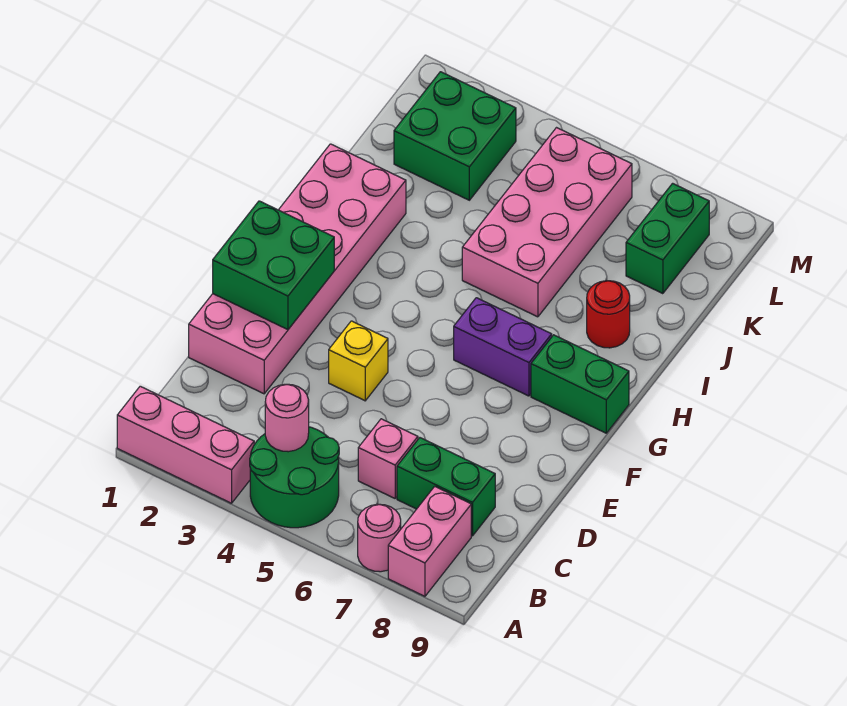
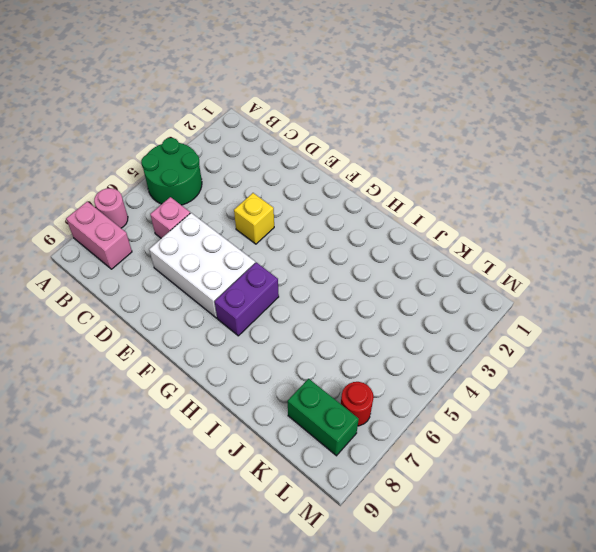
white 2x3 brick [149,213,255,318] -> none
red 1x1 round brick [341,382,374,426] -> red 1x1 round brick moved to [587,281,630,348]
none -> pink 1x3 brick [117,386,254,503]
none -> green 1x2 brick [397,438,495,536]
none -> pink 2x6 brick [189,144,406,394]

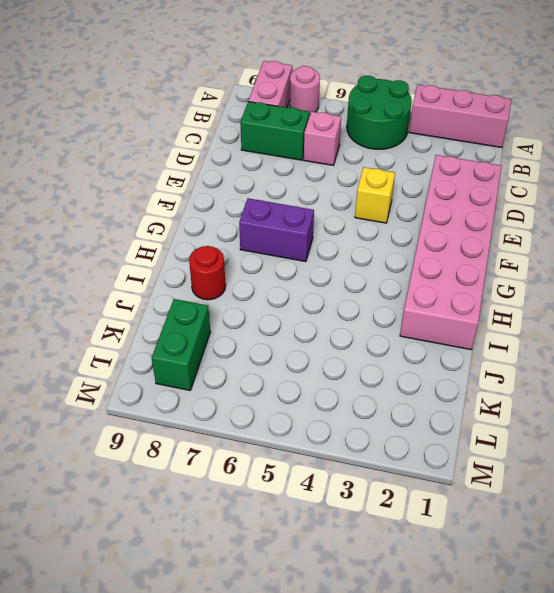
none -> green 1x2 brick [531,335,629,433]
none -> pink 2x4 brick [462,128,632,317]
none -> green 2x2 brick [394,72,516,200]

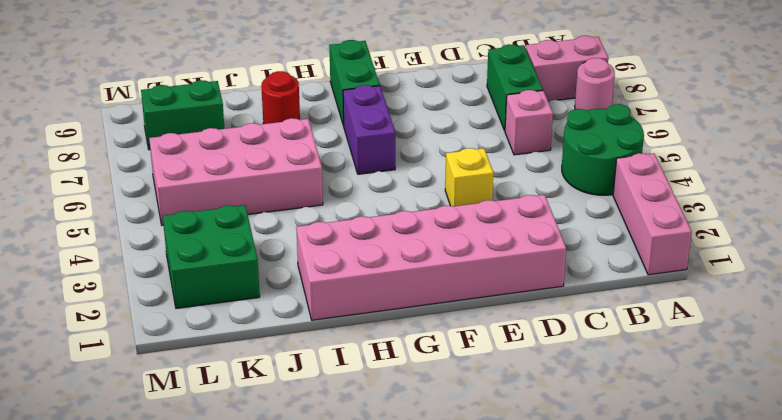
none -> pink 1x1 round brick [265,384,309,452]
none -> green 2x2 brick [213,201,334,330]

